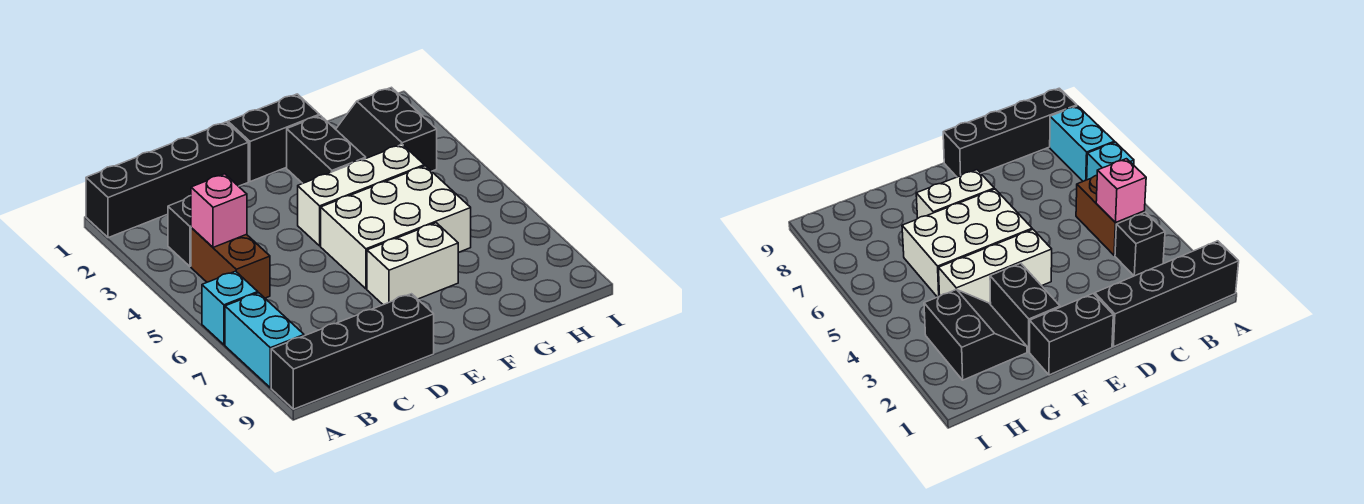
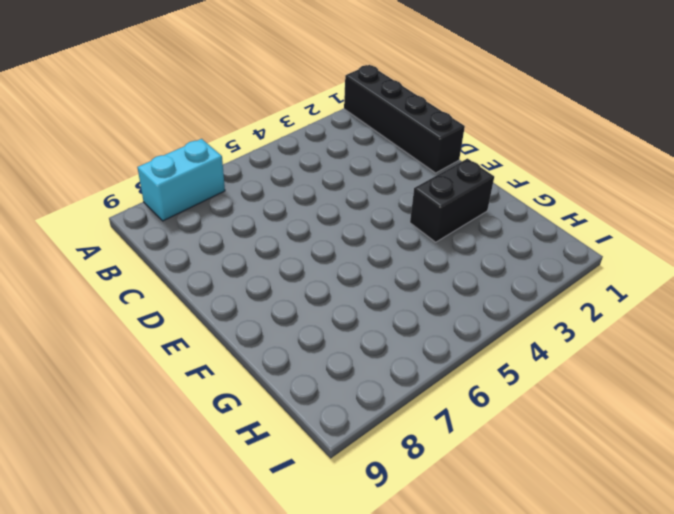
none -> cyan 1x1 brick [202,271,258,345]
none -> black 1x4 brick [271,294,434,409]
none -> black 1x1 brick [168,196,191,266]

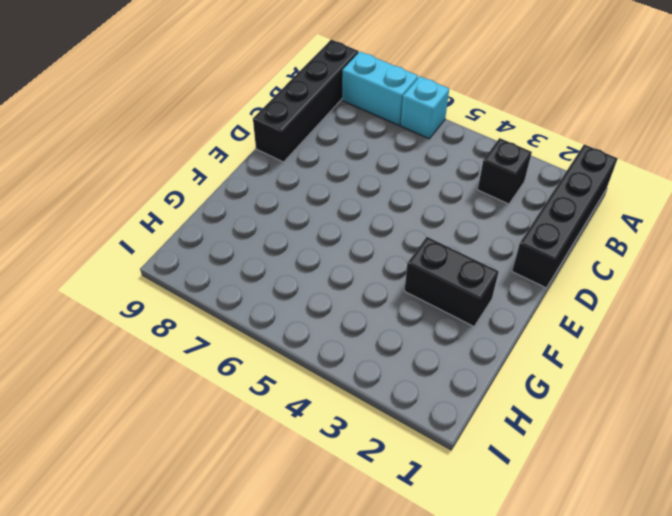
none -> brown 1x2 brick [191,228,270,298]
none -> black 1x2 brick [228,94,319,182]
none -> white 1x3 brick [298,144,424,246]

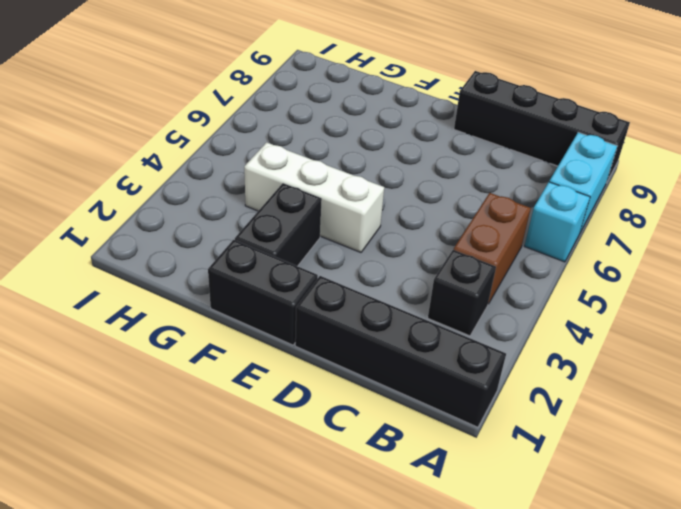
none -> white 2x3 brick [321,166,471,289]
none -> white 1x2 brick [367,223,458,305]
none -> black 2x2 slope [336,87,437,171]

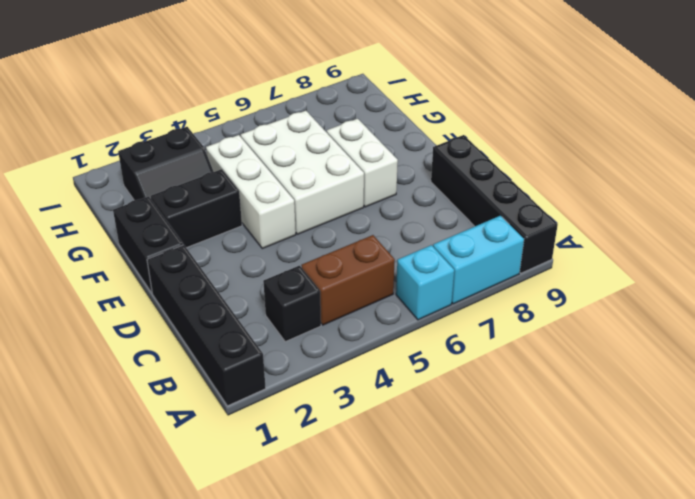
none -> pink 1x1 brick [191,174,247,247]

